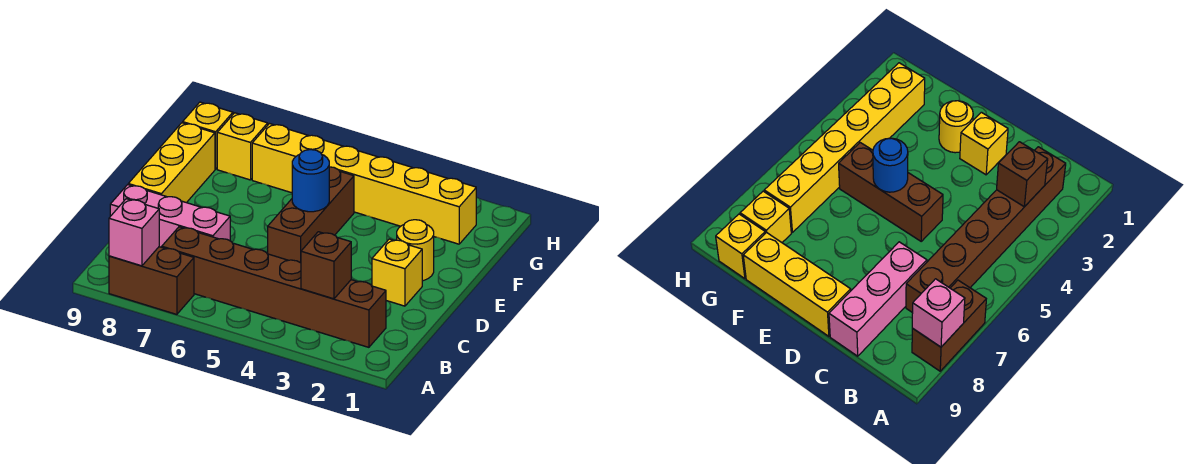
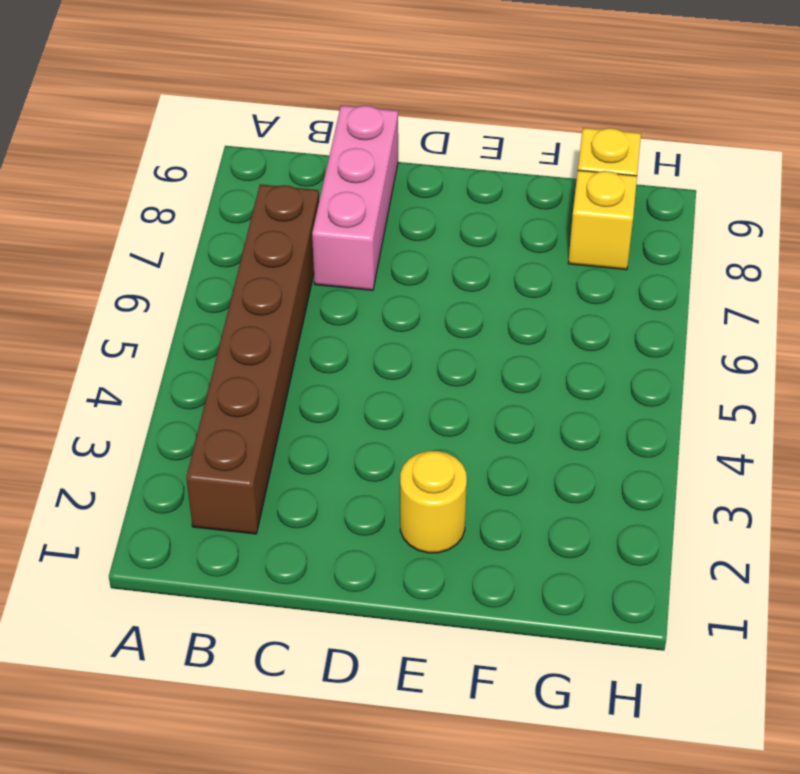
none -> brown 1x2 brick [109,247,194,314]
none -> yellow 1x1 brick [372,239,422,306]
none -> brown 1x3 brick [268,167,354,263]

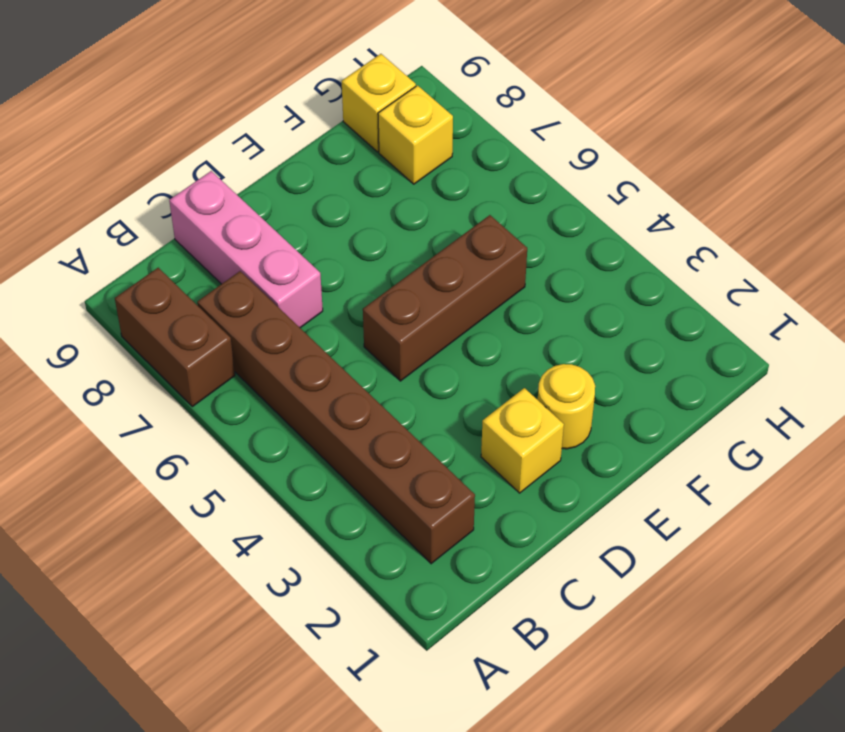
none -> yellow 1x3 brick [128,123,215,203]
none -> yellow 1x6 brick [252,124,476,244]
none -> pink 1x1 brick [109,199,159,266]

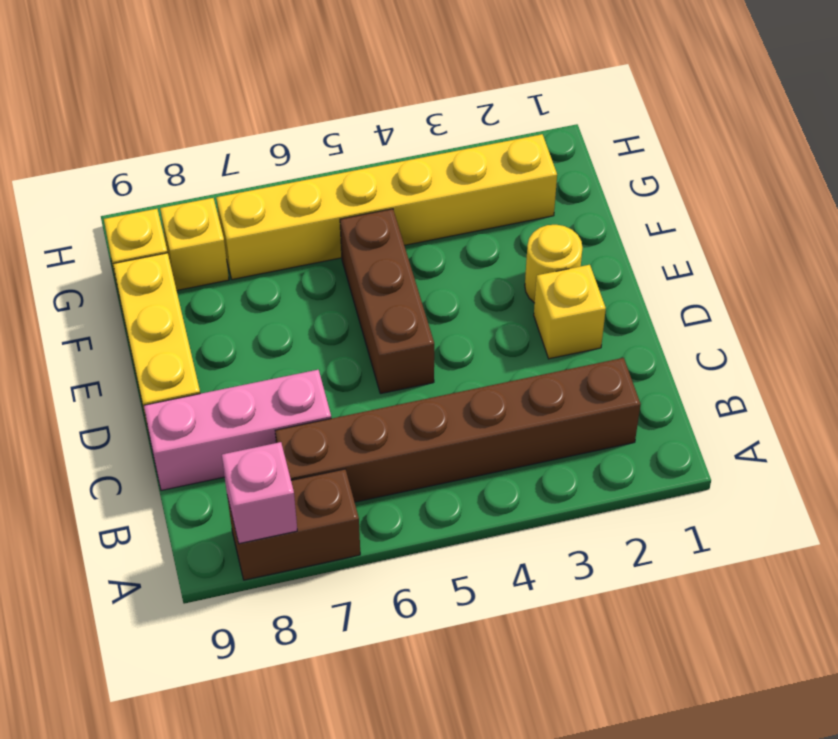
none -> brown 1x1 brick [301,232,351,299]
none -> blue 1x1 round brick [292,150,329,212]

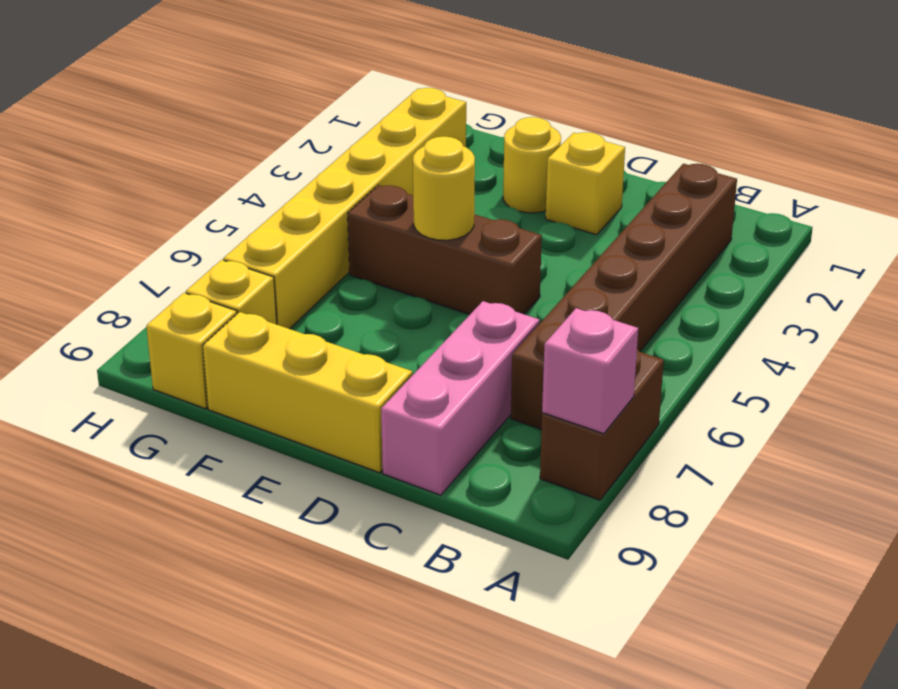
yellow 1x1 round brick [413,136,475,240] -> blue 1x1 round brick [292,150,329,212]
none -> brown 1x1 brick [301,232,351,299]

